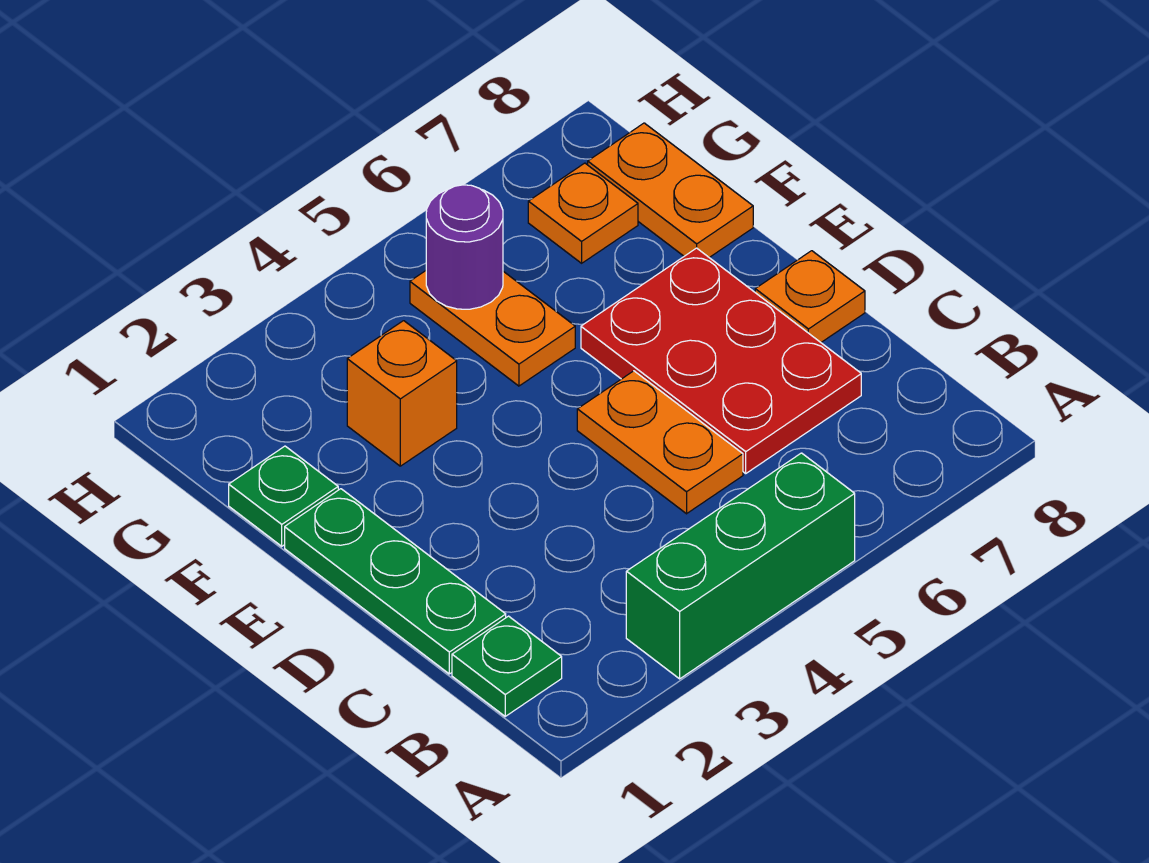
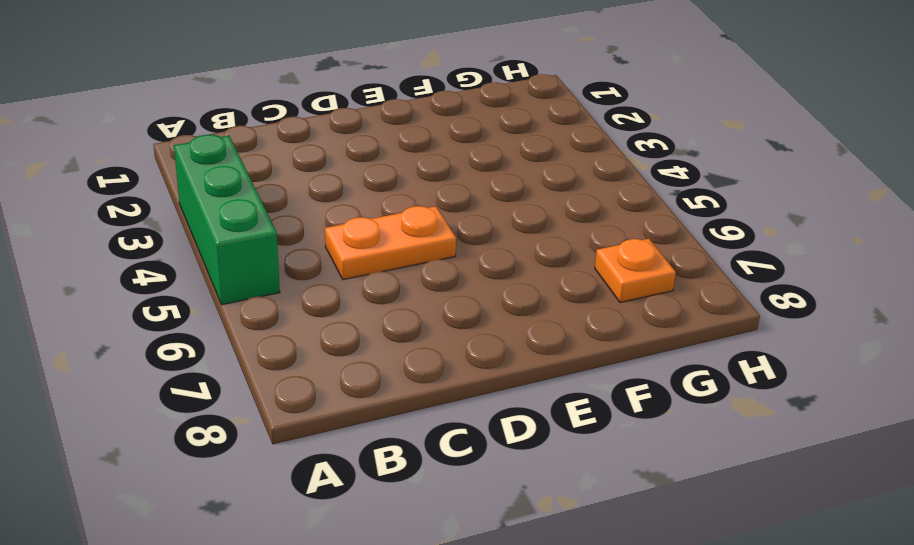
none -> green 1x1 plate [452,616,562,716]
none -> green 1x3 plate [285,489,506,674]
none -> red 2x3 plate [581,248,861,473]

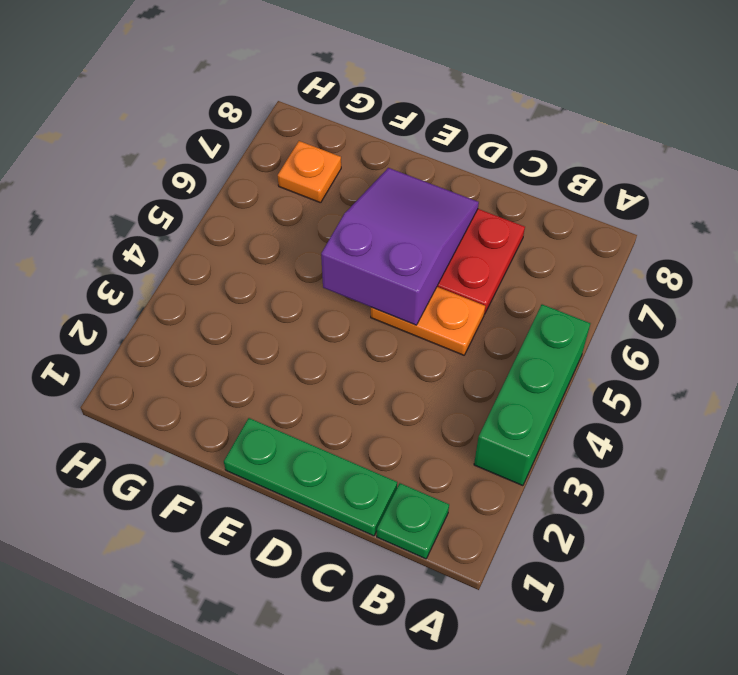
purple 2x3 slope [321,168,479,325] -> none
none -> orange 1x1 plate [755,251,865,342]
none -> green 1x1 plate [229,446,338,546]
none -> orange 1x1 brick [347,321,457,466]

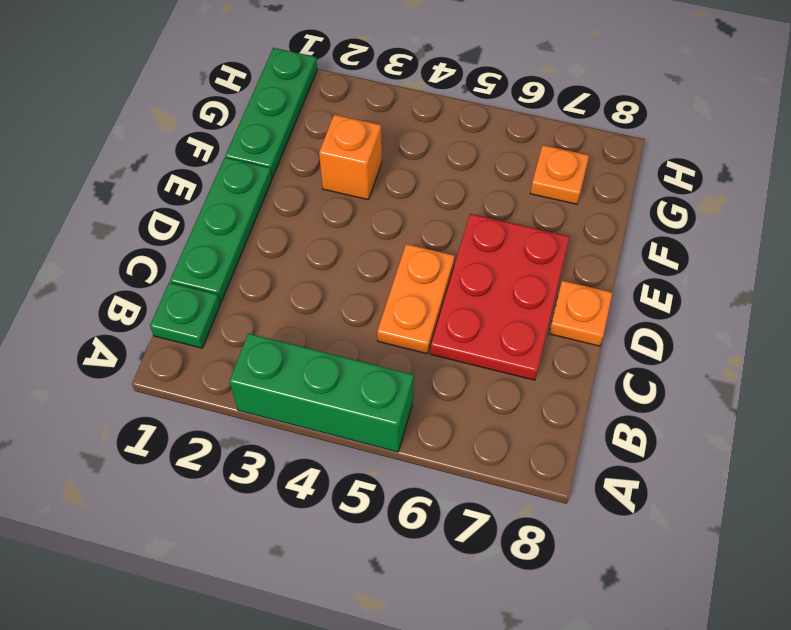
green 1x3 plate [225,48,317,178] -> green 1x1 plate [229,446,338,546]
none -> orange 1x2 plate [410,271,575,386]
none -> orange 1x2 plate [588,123,753,257]
none -> purple 1x1 round brick [426,185,503,309]

